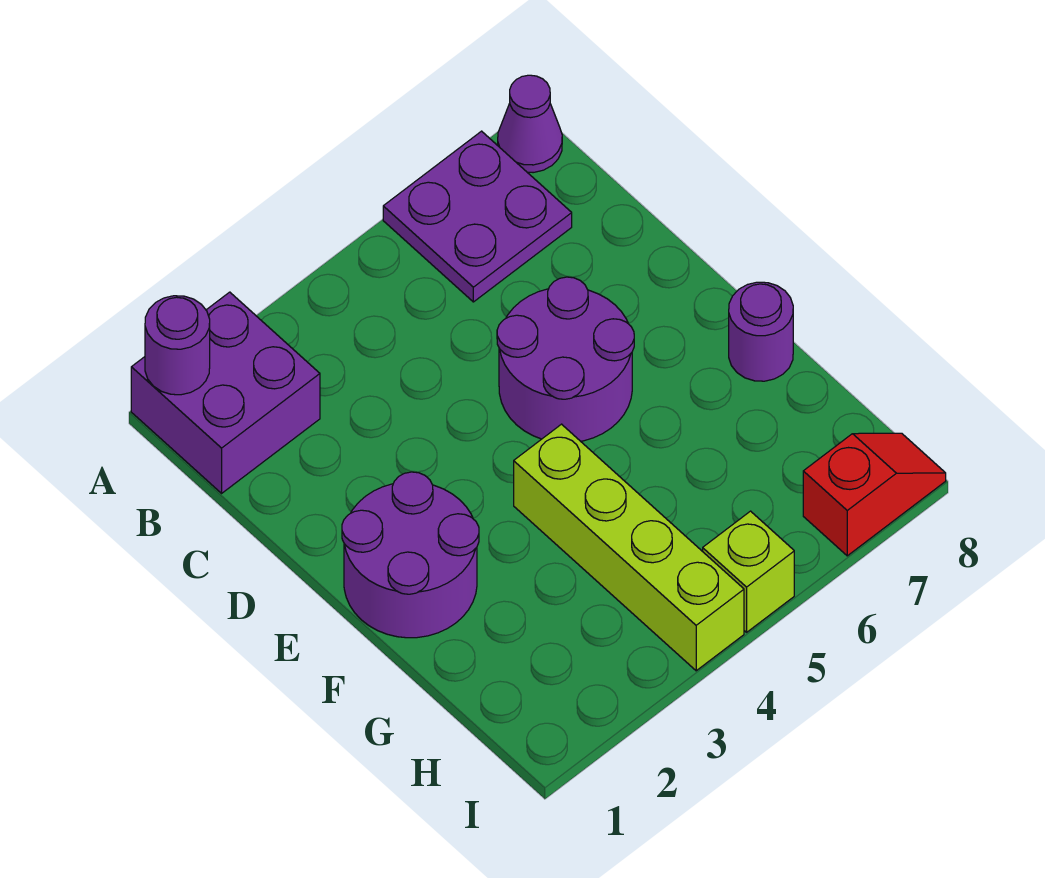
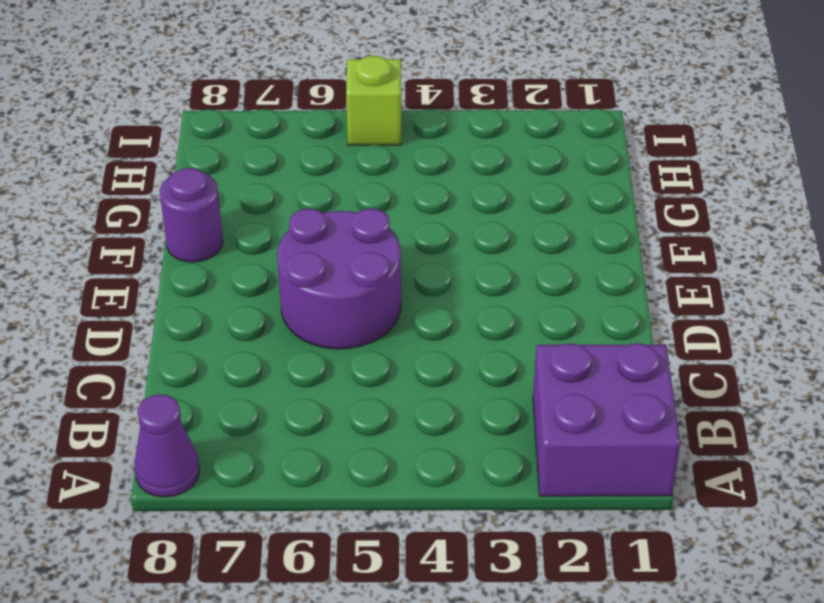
none -> purple 2x2 plate [383,131,572,302]
none -> purple 2x2 round brick [342,472,479,638]

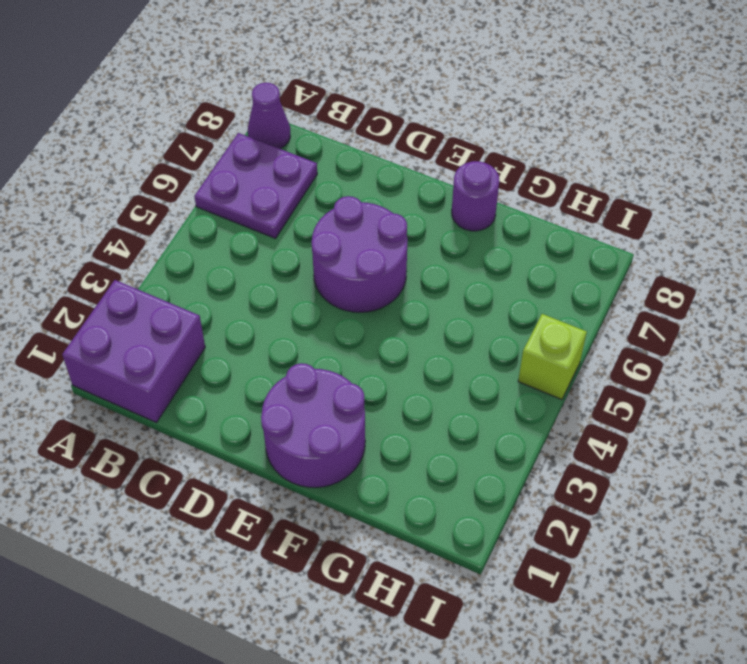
none -> lime 1x4 brick [514,424,744,671]
none -> red 1x2 slope [803,433,946,556]

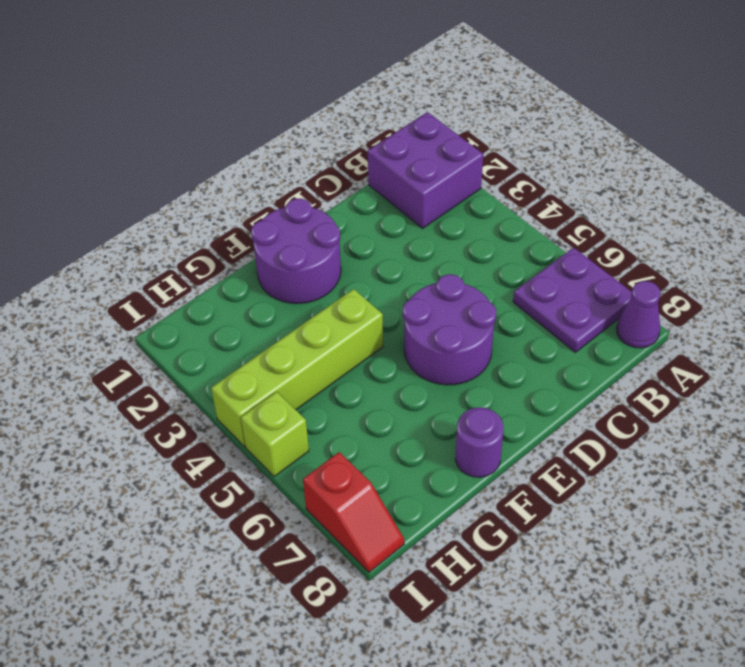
none -> purple 1x1 round brick [145,296,210,395]

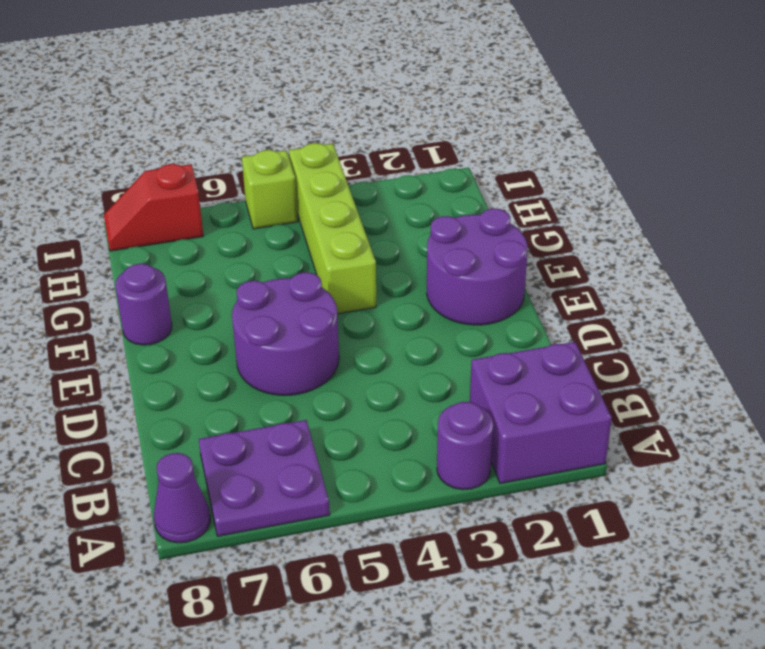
purple 1x1 round brick [437,402,493,490] -> purple 1x1 round brick moved to [145,296,210,395]

